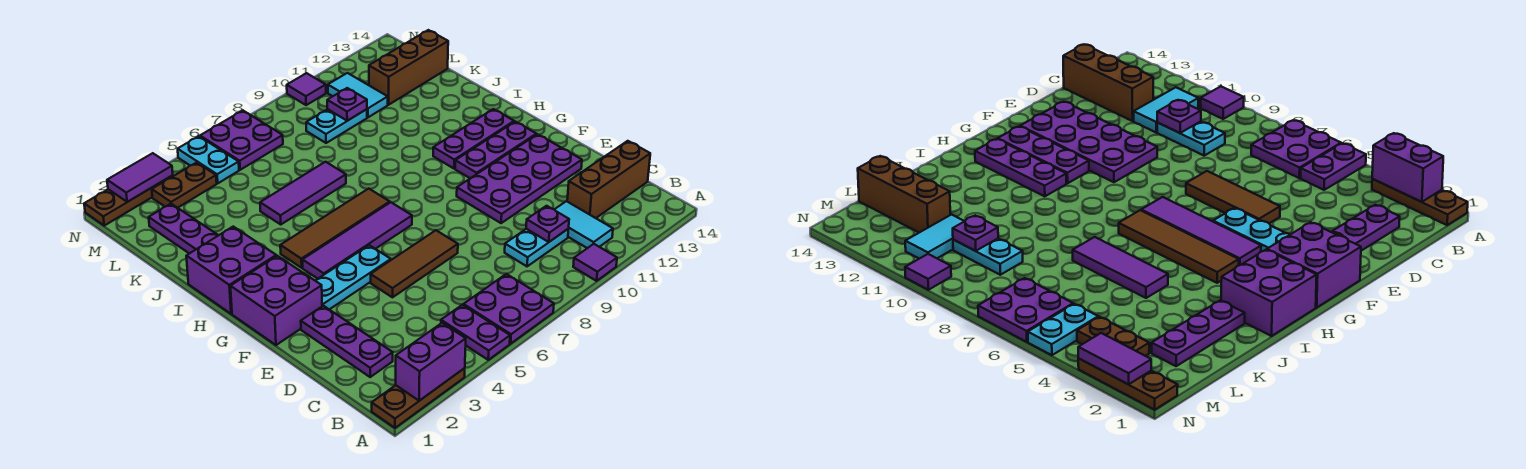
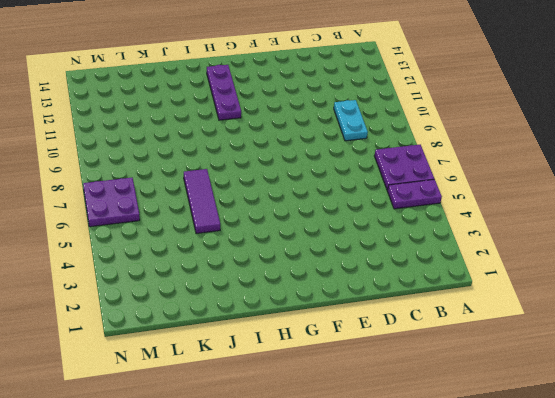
none -> brown 1x3 plate [372,368,465,428]
none -> purple 1x1 tile [573,244,617,281]
none -> cyan 1x2 tile [554,201,613,248]
none -> purple 1x3 plate [301,306,393,377]

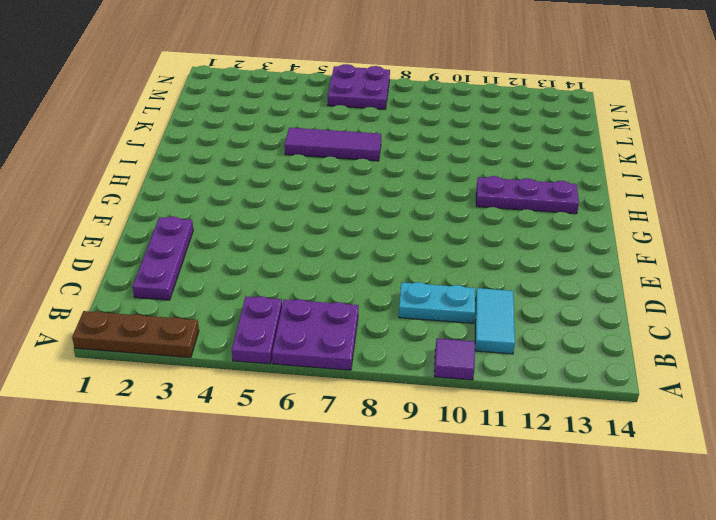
none -> brown 1x3 brick [567,141,650,218]
none -> brown 1x3 tile [371,230,458,297]
none -> purple 2x4 plate [457,134,582,223]
none -> purple 2x2 brick [230,256,322,345]

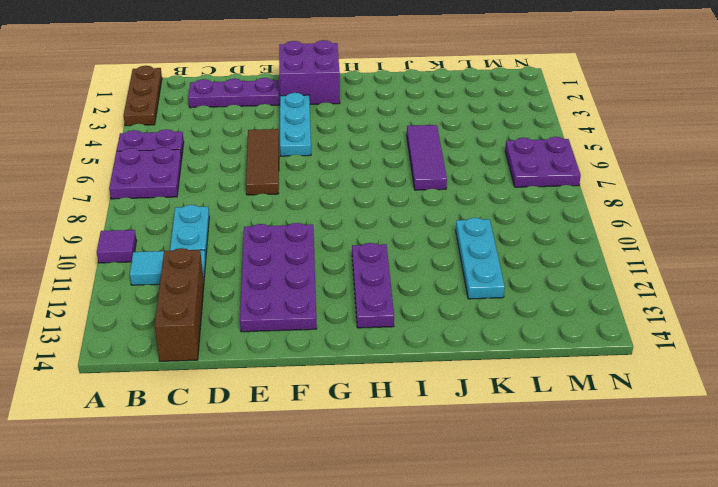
cyan 1x3 plate [456,218,505,299] -> none
none -> purple 1x4 tile [302,202,412,279]
none -> purple 1x3 plate [455,122,536,178]
none -> purple 2x2 brick [186,227,276,314]
none -> brown 1x4 tile [280,189,390,268]

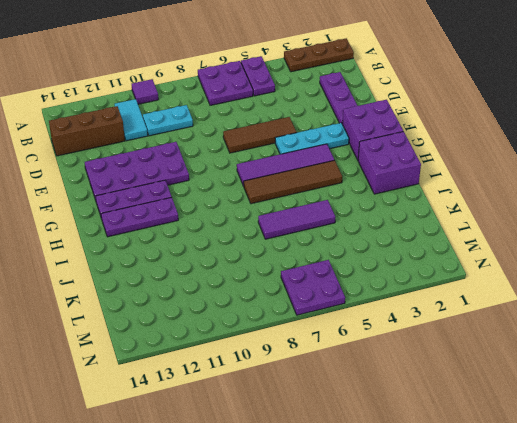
none -> purple 1x3 plate [149,204,218,254]
none -> cyan 1x2 plate [306,109,367,143]
none -> cyan 1x2 tile [328,73,388,117]
none -> brown 1x3 brick [369,30,448,105]

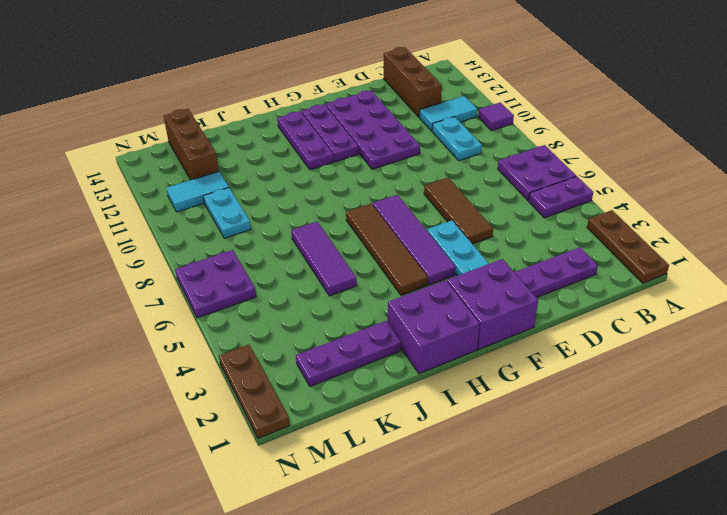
none -> brown 1x2 plate [152,163,217,208]
none -> cyan 1x2 plate [178,136,239,183]
none -> purple 1x1 tile [287,73,326,105]
none -> purple 1x2 brick [396,323,466,401]

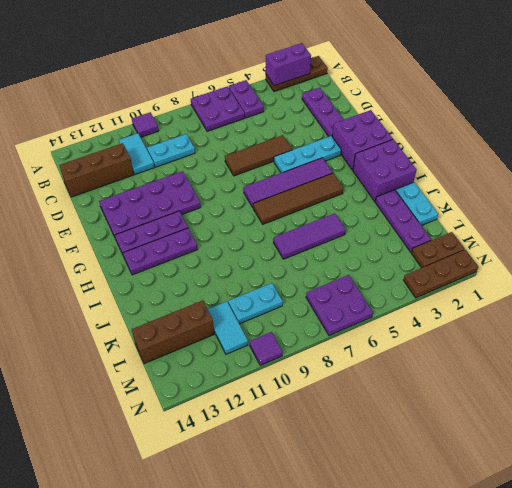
cyan 1x2 plate [396,182,438,226] -> cyan 1x2 plate moved to [178,136,239,183]
brown 1x2 plate [411,232,465,268] -> brown 1x2 plate moved to [152,163,217,208]
none -> purple 1x1 plate [526,206,569,242]
none -> purple 1x1 plate [327,88,367,121]
none -> purple 1x2 tile [107,153,173,202]

